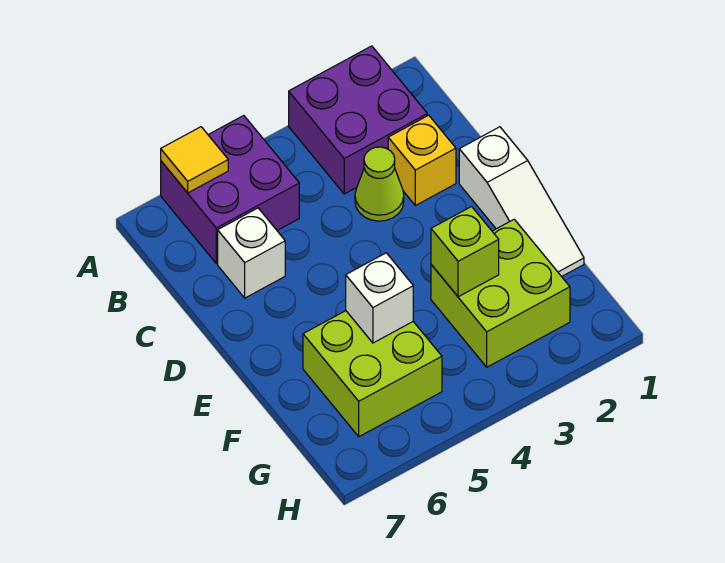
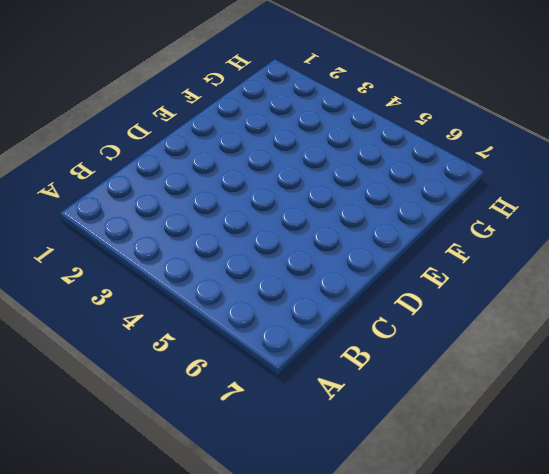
none -> purple 2x2 brick [289,46,427,194]
none -> purple 2x2 brick [161,116,299,263]

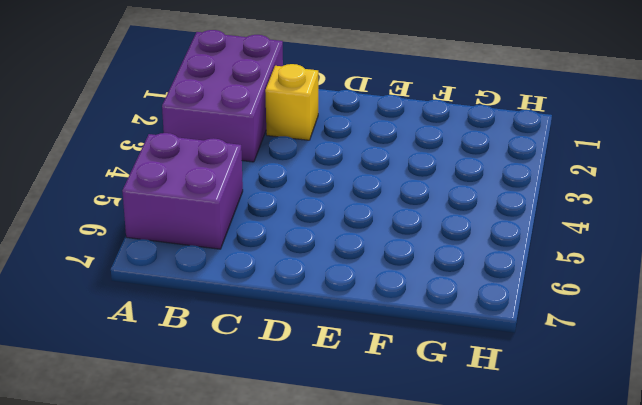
purple 2x3 brick [162,30,283,162] -> purple 2x2 brick [289,46,427,194]
none -> lime 1x1 cone [355,147,404,221]
none -> white 1x1 brick [218,208,285,298]

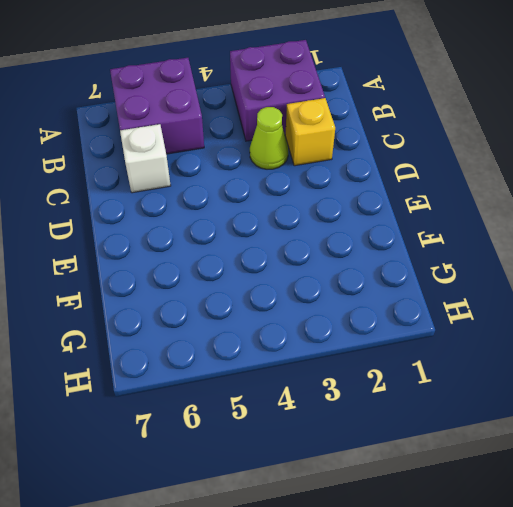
none -> white 1x3 slope [459,127,584,277]
none -> lime 2x2 brick [431,219,570,367]

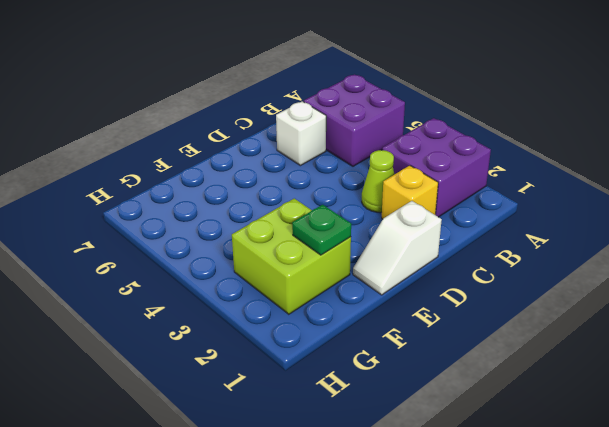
white 1x2 slope [353,201,442,295] -> white 1x3 slope [459,127,584,277]
green 1x1 plate [292,205,351,255] -> none
none -> lime 2x2 brick [303,311,442,437]
none -> yellow 1x1 tile [161,127,228,193]

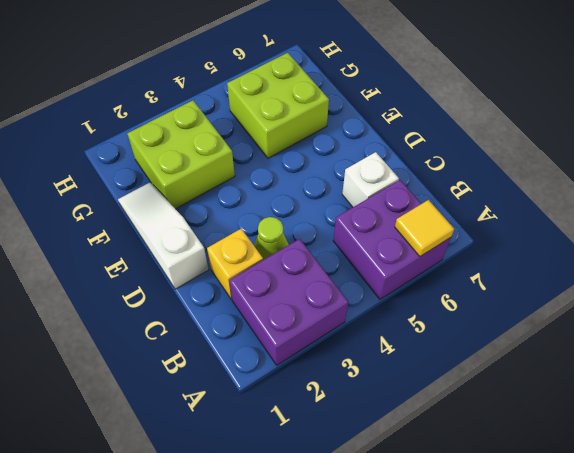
none -> lime 1x1 brick [431,207,499,297]
none -> white 1x1 brick [346,253,413,343]

